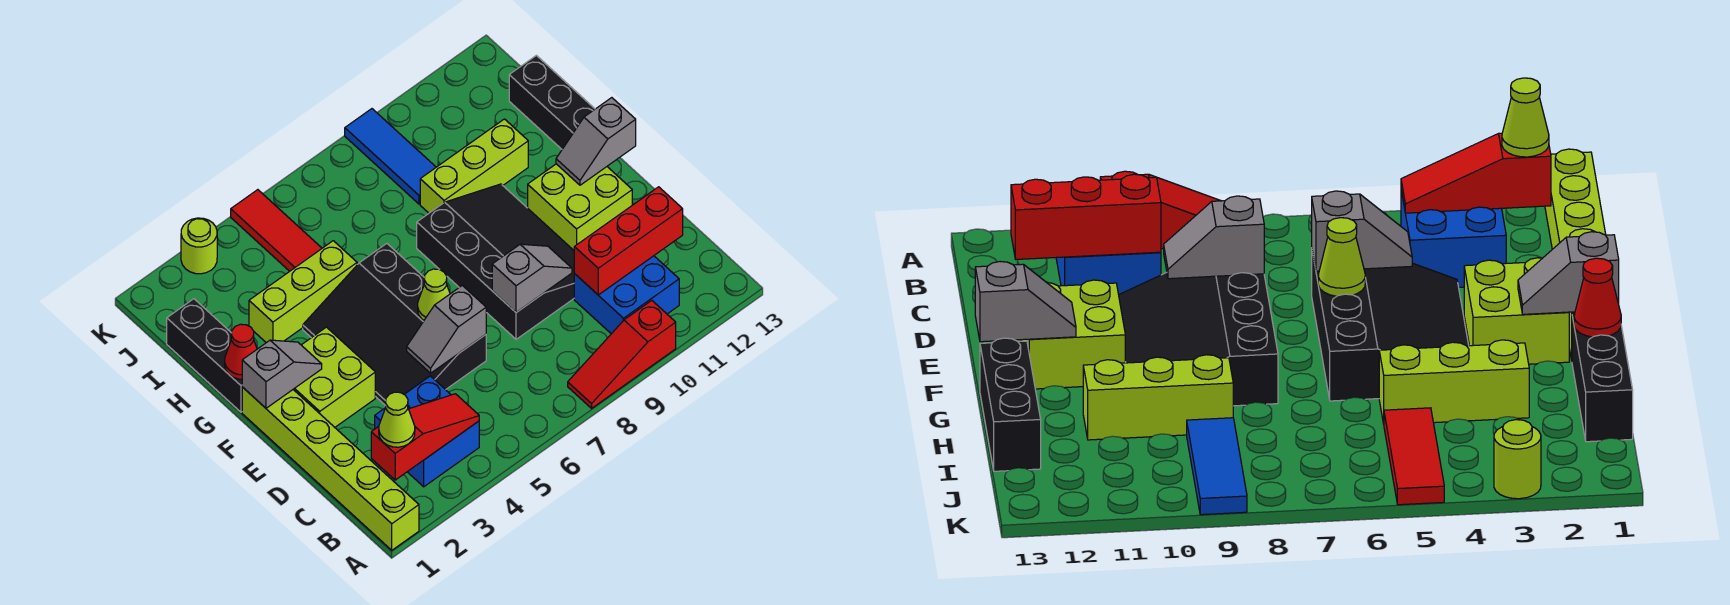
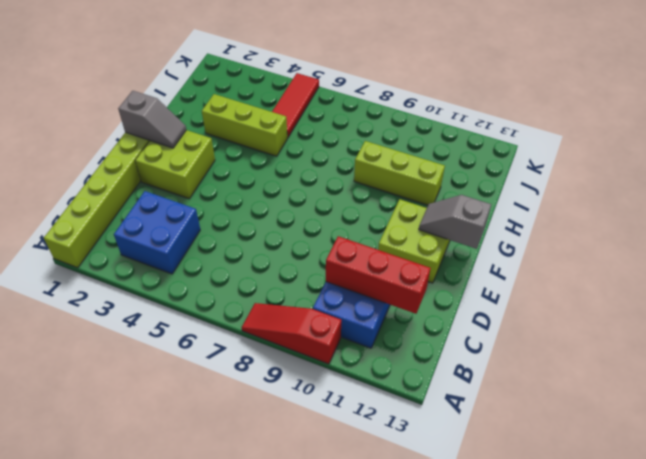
none -> black 3x4 slope [303,244,486,406]
none -> black 3x4 slope [417,184,574,339]
none -> black 1x3 brick [167,299,242,412]

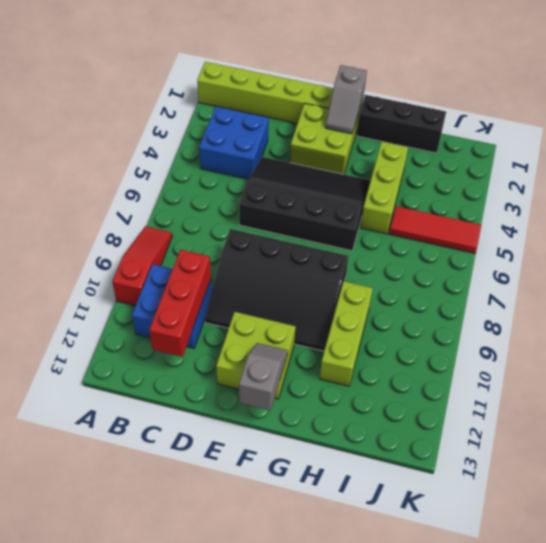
none -> black 1x3 brick [509,55,595,149]
none -> blue 1x3 tile [345,109,436,204]
none -> lime 1x1 round brick [181,218,217,274]

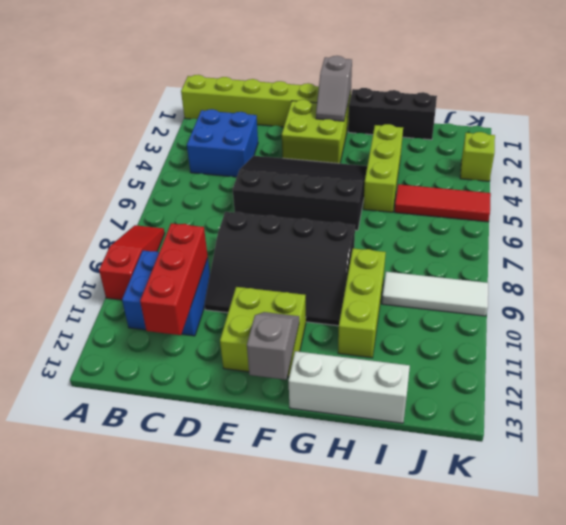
white 1x3 brick [288,351,410,423] -> black 1x3 brick [509,55,595,149]
white 1x3 tile [382,272,488,316] -> blue 1x3 tile [345,109,436,204]
lime 1x1 brick [460,132,495,181] -> lime 1x1 round brick [181,218,217,274]
none -> red 1x3 slope [371,394,479,480]
none -> grey 1x2 slope [407,285,486,373]
none -> grey 1x2 slope [492,244,572,313]

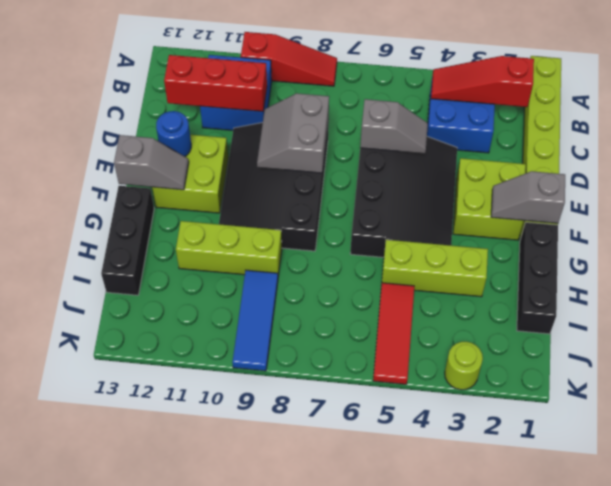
grey 2x2 slope [257,93,329,173] -> grey 1x2 slope [492,244,572,313]
blue 1x1 round brick [156,111,191,157] -> none
none -> lime 1x1 cone [418,269,450,320]
none -> red 1x1 cone [225,324,257,379]
none -> lime 1x1 cone [379,392,415,447]

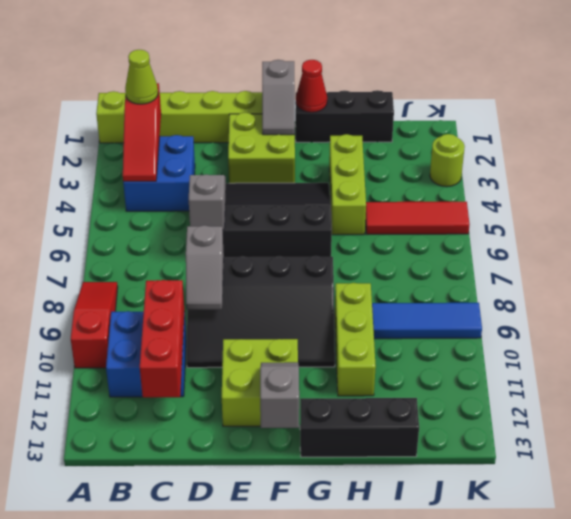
none -> lime 1x1 cone [418,269,450,320]

